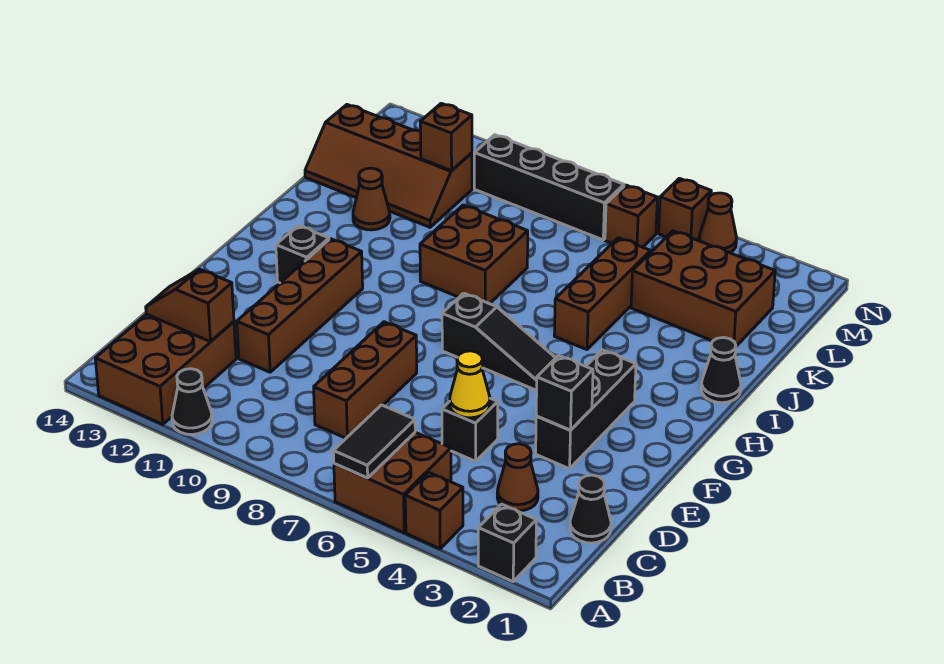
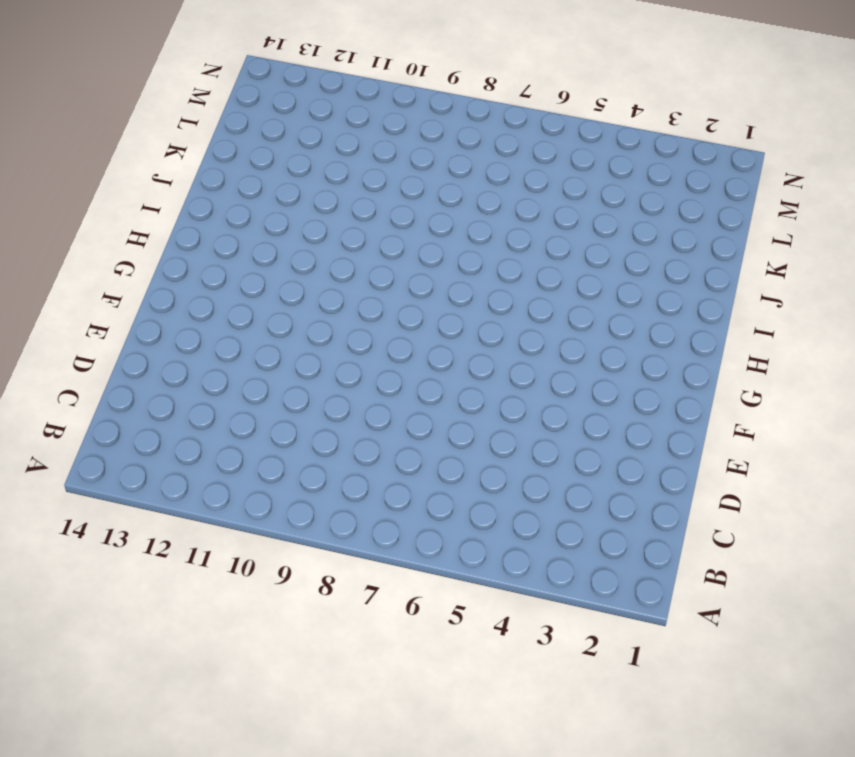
none -> black 1x1 brick [478,504,536,581]
none -> brown 1x1 brick [405,472,463,549]
none -> brown 2x2 brick [334,432,451,533]

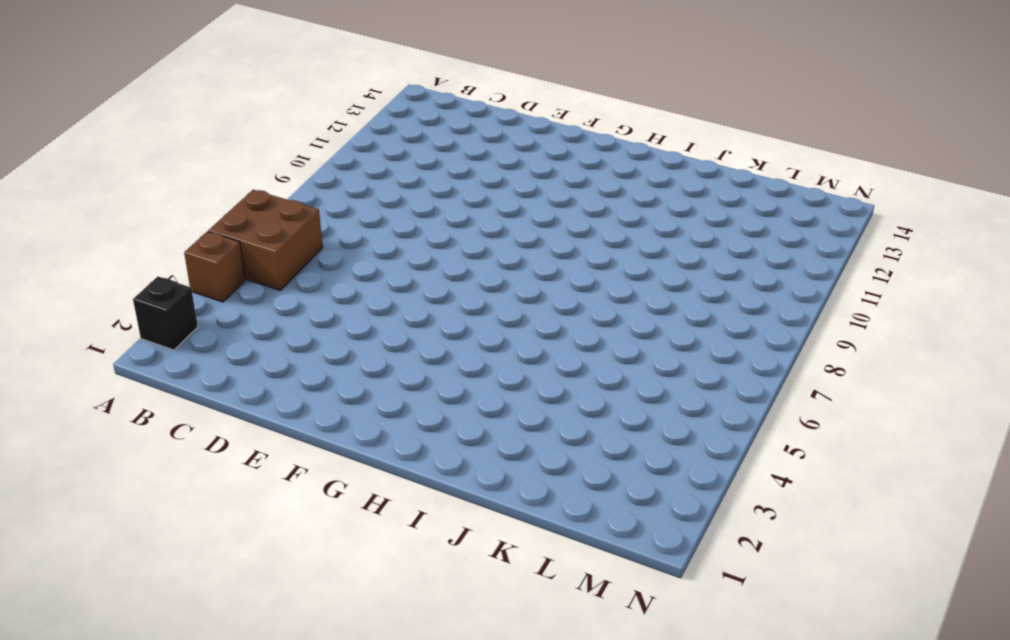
none -> black 1x1 cone [172,369,212,434]
none -> brown 2x3 brick [95,314,236,424]
none -> black 1x1 cone [570,475,611,543]

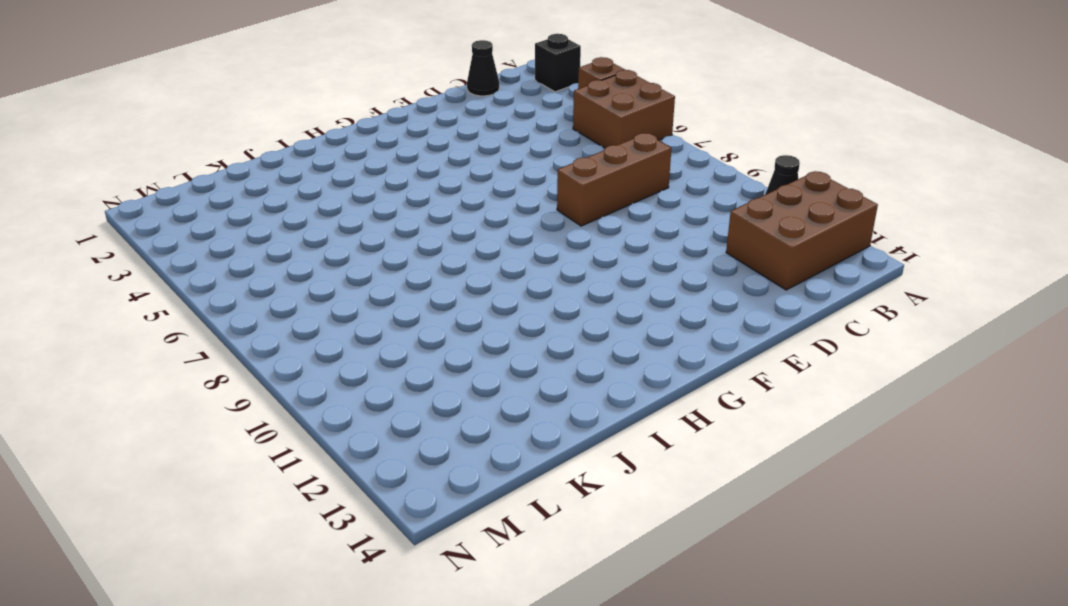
none -> brown 1x1 cone [497,444,538,511]
none -> black 1x1 brick [442,398,498,461]
none -> brown 1x4 brick [237,239,363,372]

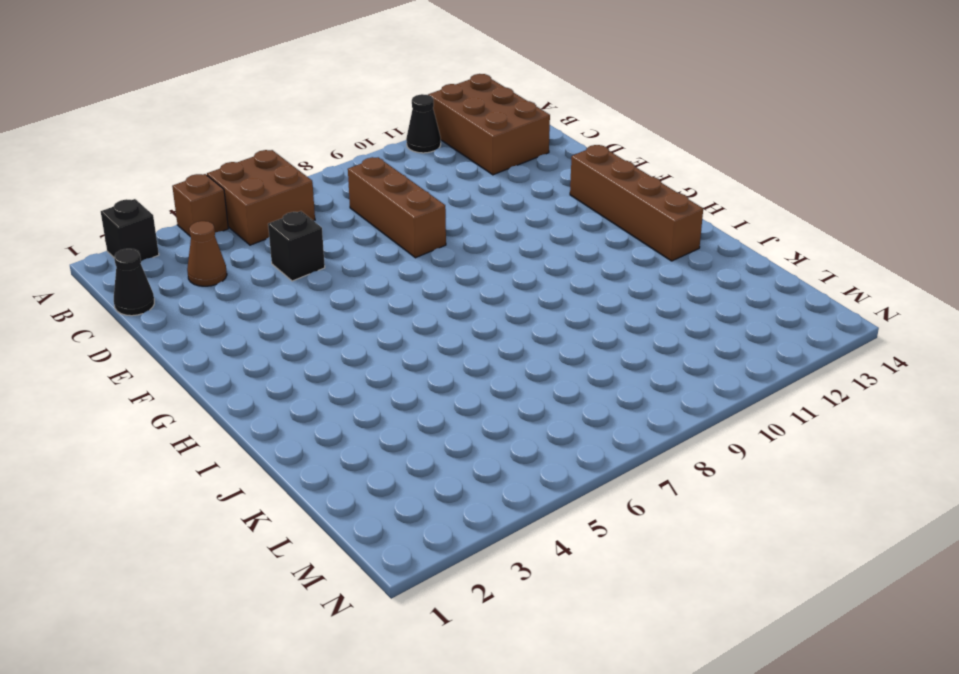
brown 1x4 brick [570,145,703,261] -> brown 1x4 brick moved to [237,239,363,372]
none -> black 1x3 brick [536,350,636,469]
none -> black 1x3 slope [442,293,555,390]
none -> black 1x1 brick [276,226,329,283]

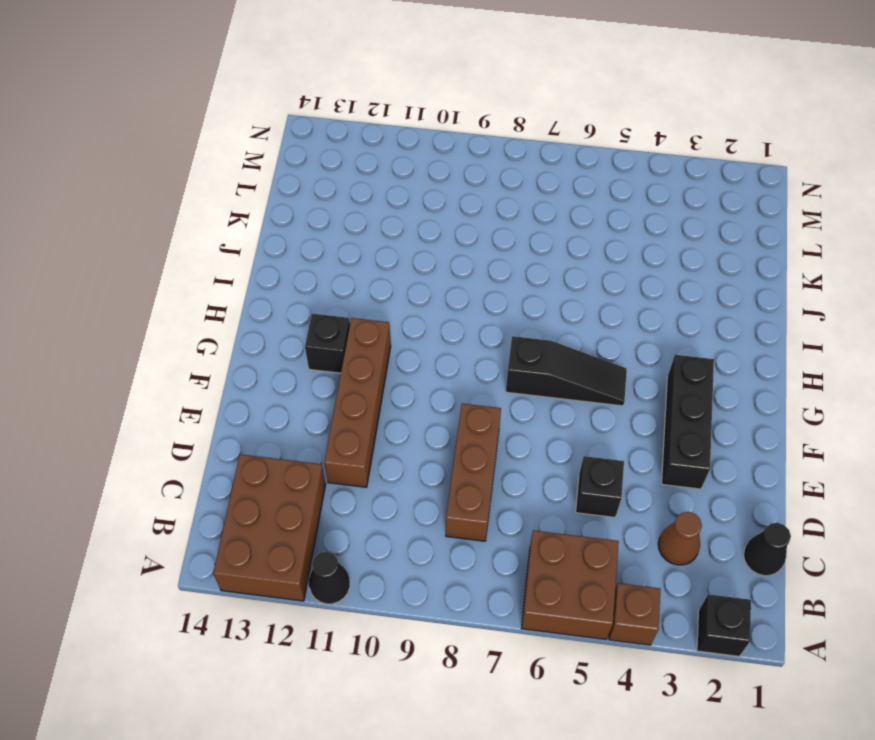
none -> black 1x1 cone [701,338,741,403]
none -> brown 1x3 brick [554,238,651,350]
none -> brown 2x2 brick [420,205,528,304]

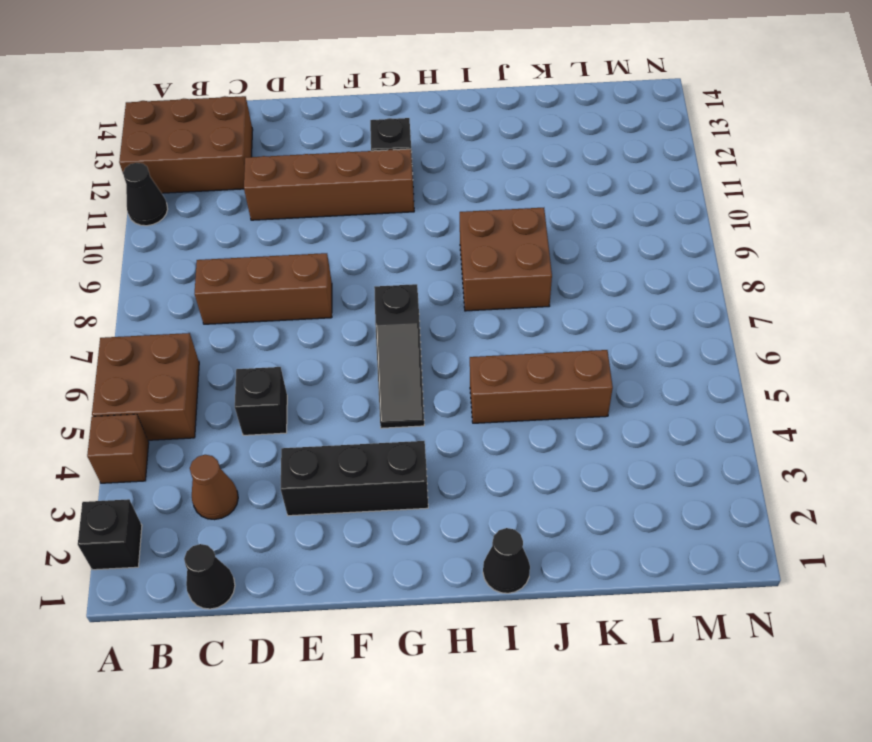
none -> brown 1x1 cone [353,168,390,230]
none -> brown 2x3 brick [631,231,775,346]
none -> brown 2x4 slope [305,105,472,227]

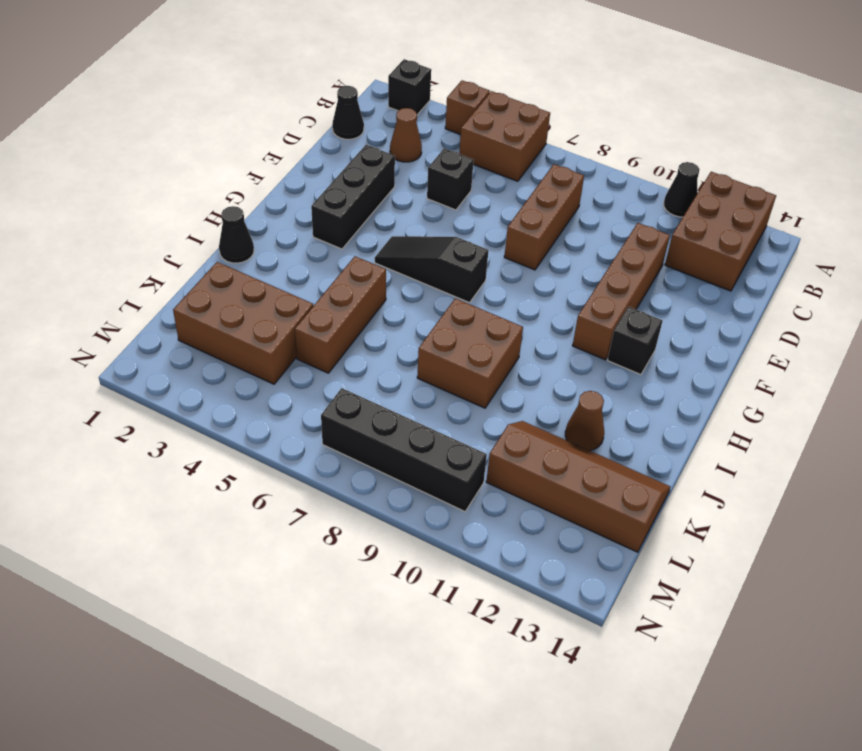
none -> brown 1x1 brick [605,185,658,247]
none -> brown 1x1 cone [699,193,737,253]
none -> brown 1x1 brick [659,178,711,240]

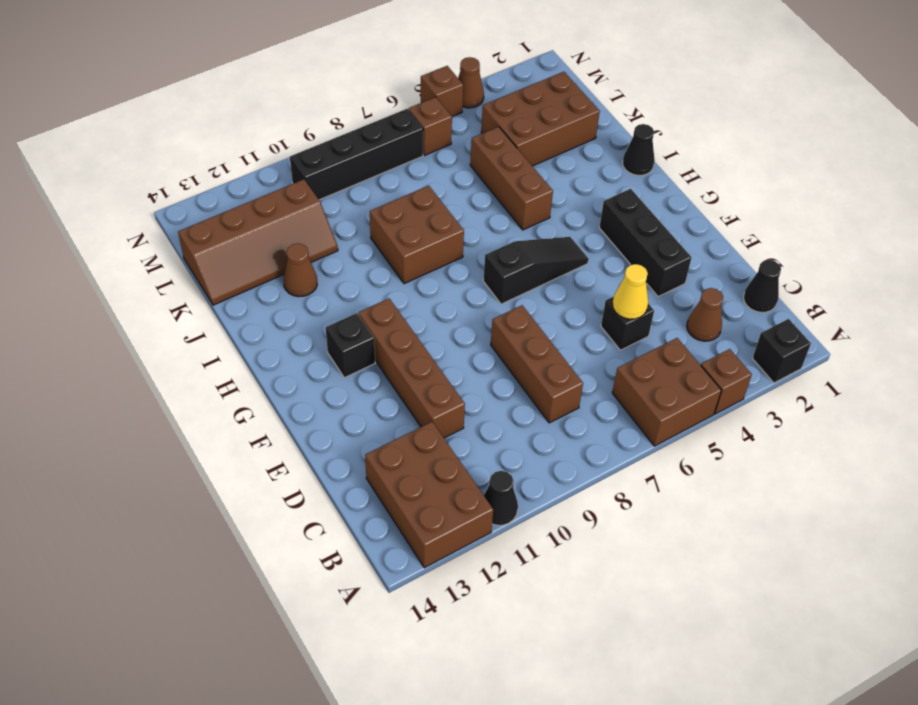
none -> black 1x2 tile [333,405,415,478]
none -> brown 1x2 slope [146,269,234,342]
none -> black 1x1 brick [536,355,593,430]

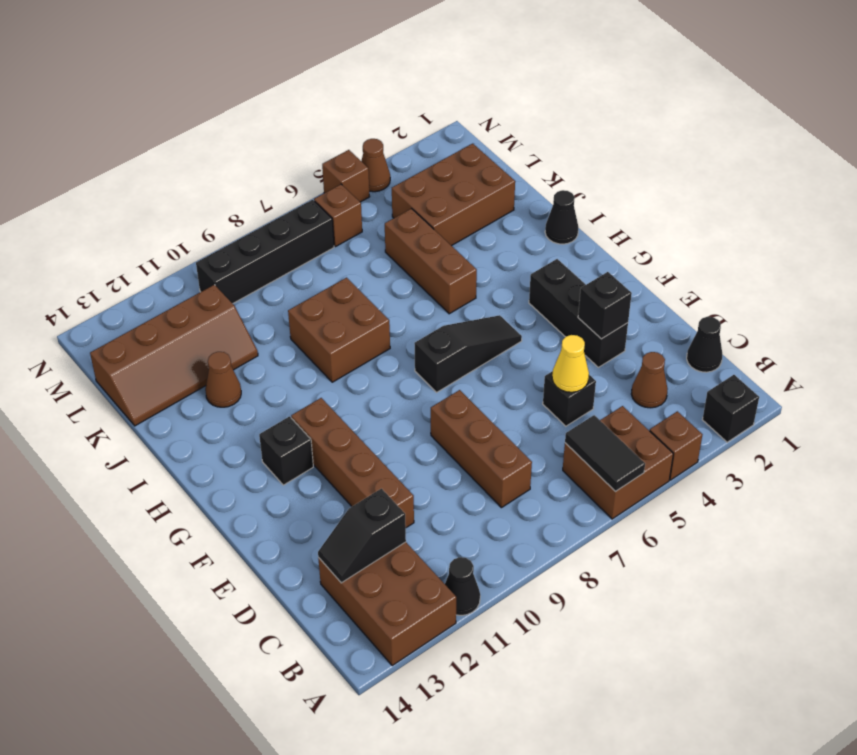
black 1x2 slope [318,489,406,583] -> brown 1x2 slope [146,269,234,342]
none -> brown 1x1 brick [420,103,472,171]

